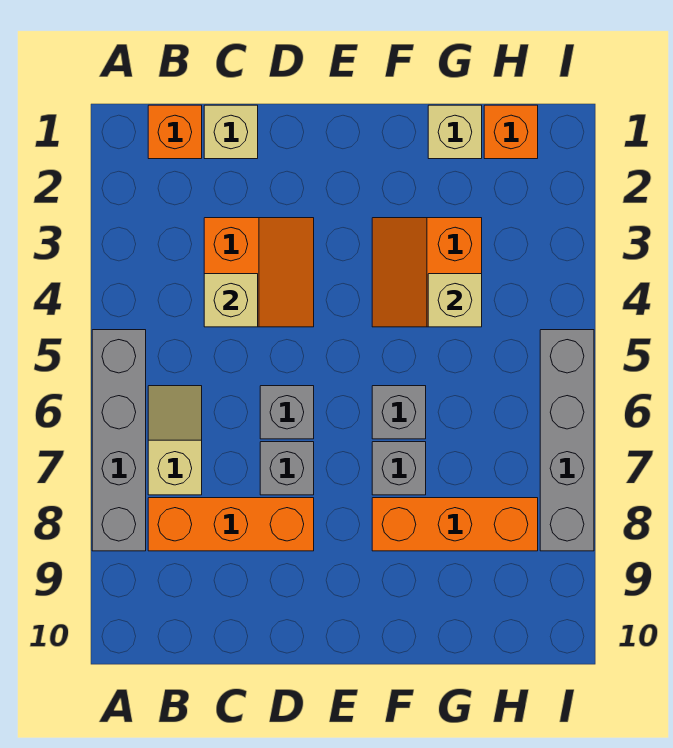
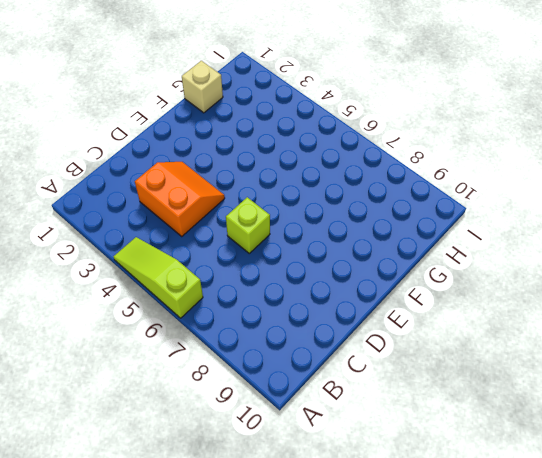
lime 1x3 slope [113,237,203,318] -> grey 1x4 brick [92,330,146,551]
lime 1x1 brick [226,197,270,253] -> grey 1x1 brick [260,386,314,439]
none -> orange 1x1 brick [148,105,202,159]
none -> tan 1x2 slope [148,386,202,495]
none -> orange 1x3 brick [148,498,314,551]

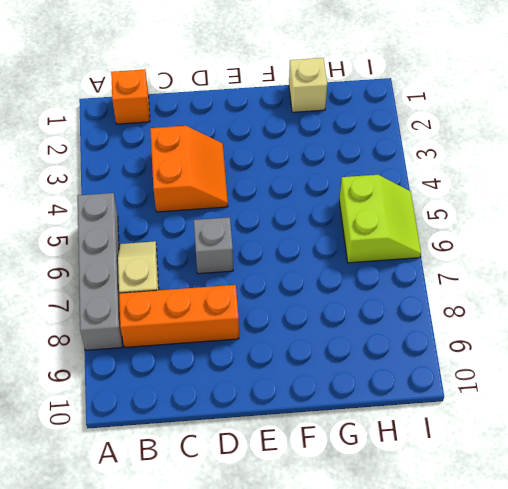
lime 2x2 slope [339,175,421,263] -> grey 1x4 brick [540,330,594,551]
none -> tan 1x1 brick [204,105,258,159]
none -> grey 1x1 brick [260,442,314,495]
none -> orange 2x2 slope [372,218,482,327]

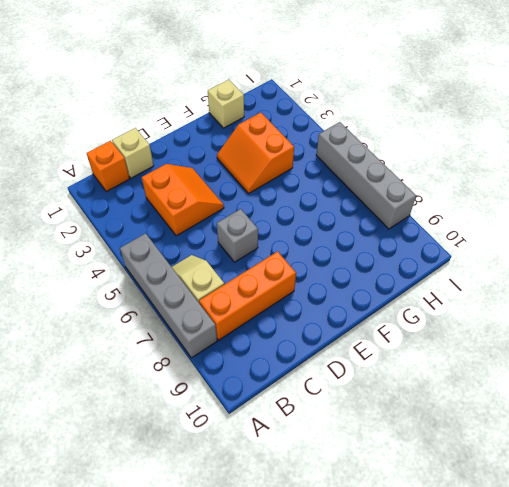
none -> grey 1x1 brick [260,442,314,495]
none -> grey 1x1 brick [372,386,426,439]
none -> grey 1x1 brick [372,442,426,495]

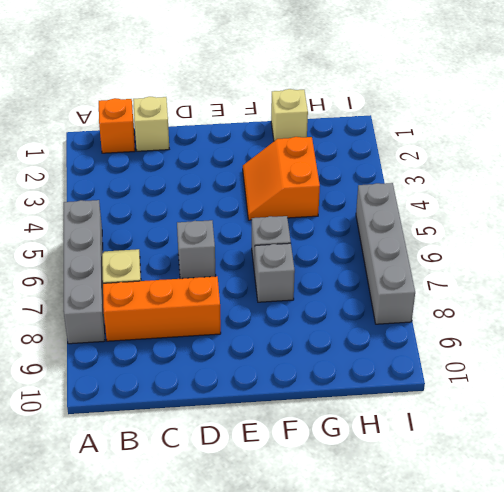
none -> orange 2x2 slope [204,218,314,327]
none -> grey 1x1 brick [260,442,314,495]
none -> orange 1x3 brick [372,498,538,551]

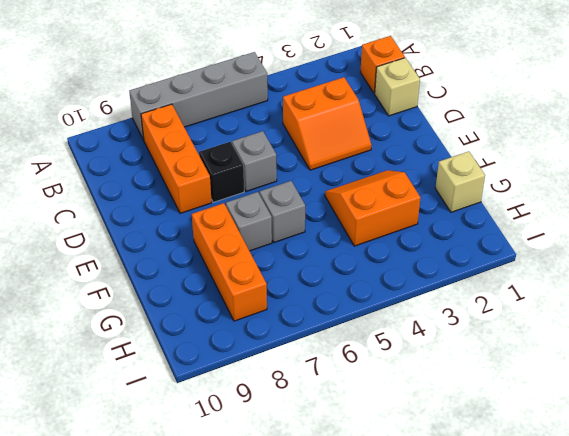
black 1x1 brick [199,142,244,202] -> grey 1x1 brick [260,442,314,495]
none -> tan 1x2 slope [148,386,202,495]
none -> orange 1x1 brick [484,105,538,159]
none -> grey 1x4 brick [540,330,594,551]

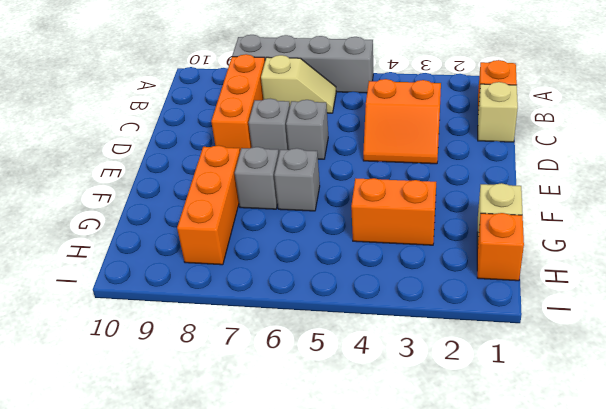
none -> grey 1x4 brick [540,330,594,551]
none -> tan 1x1 brick [204,274,258,327]
none -> tan 1x1 brick [428,274,482,327]

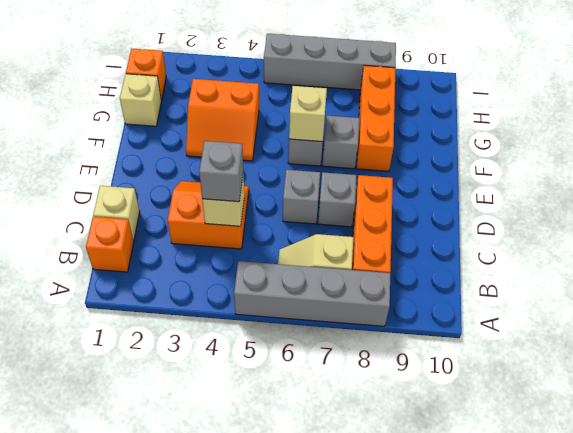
grey 1x1 brick [199,141,243,202] -> none
tan 1x1 brick [289,86,327,142] -> tan 1x1 brick moved to [428,274,482,327]

